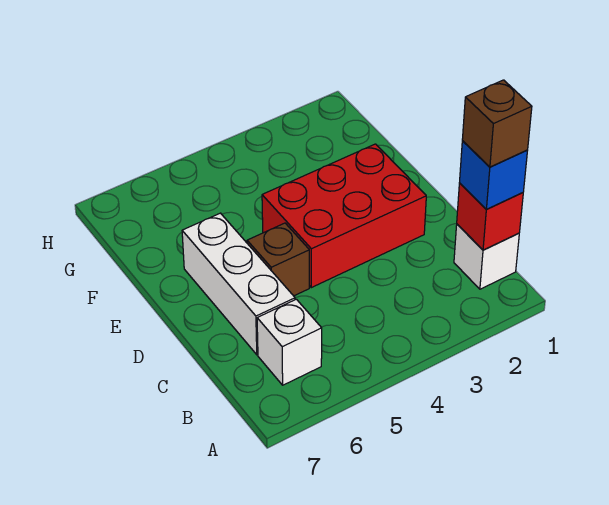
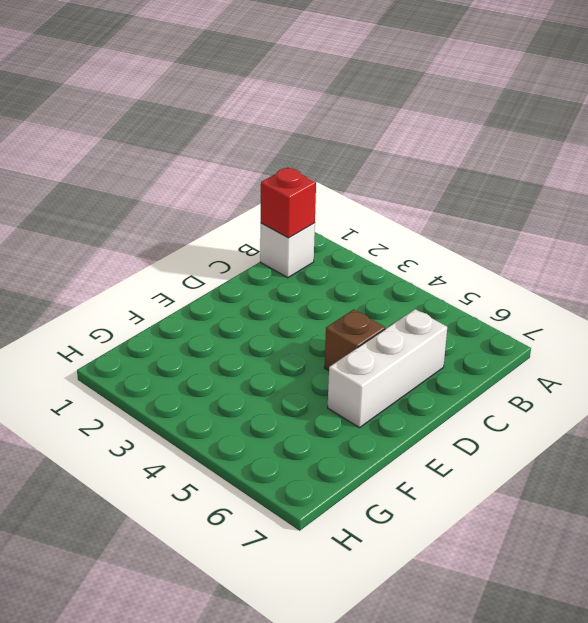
none -> white 1x1 brick [257,299,322,385]
none -> red 2x3 brick [262,144,426,288]

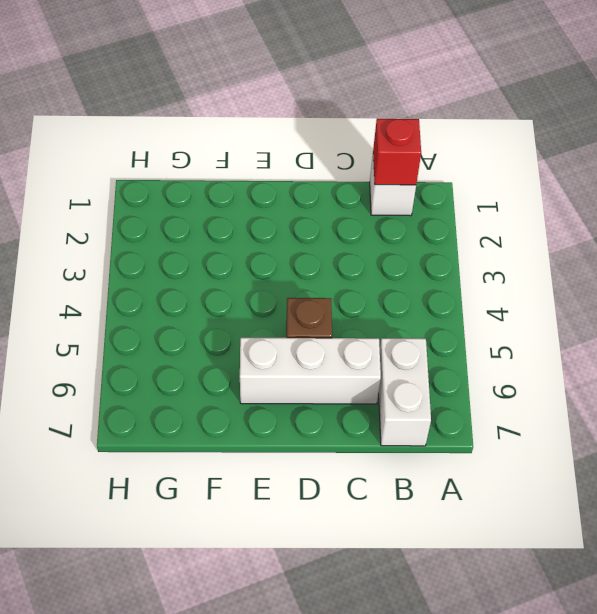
white 1x2 brick [379,338,431,446] -> white 1x1 brick [257,299,322,385]
none -> red 2x3 brick [262,144,426,288]
none -> blue 1x1 brick [460,141,528,209]

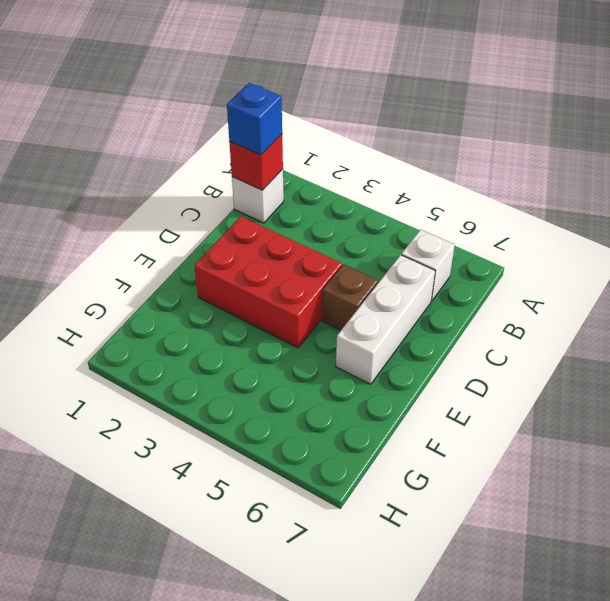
none -> brown 1x1 brick [462,80,532,167]

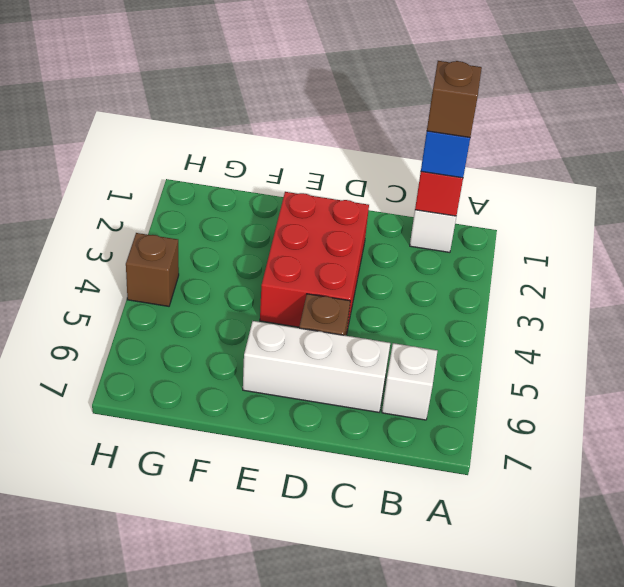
brown 1x1 brick [126,233,179,306] -> none

